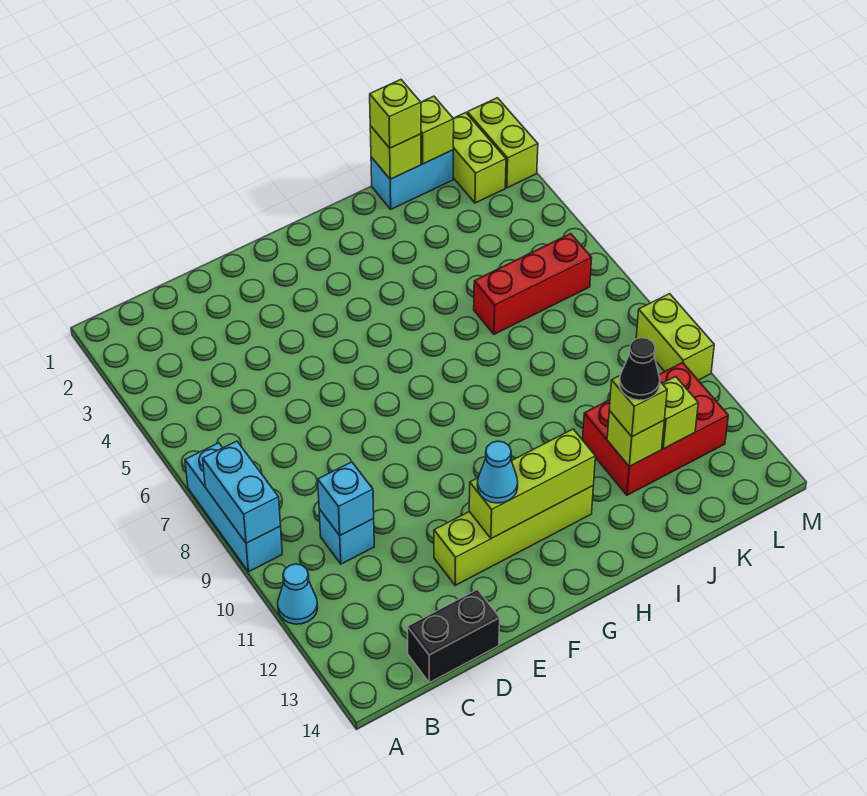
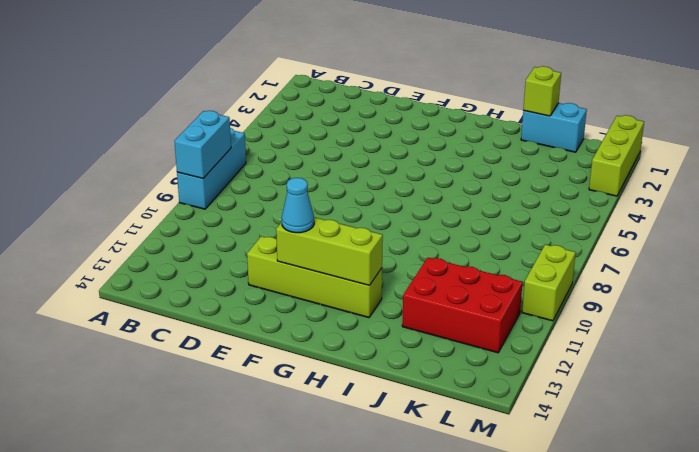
lime 1x3 brick [589,115,644,196] -> lime 1x2 brick [467,98,538,188]
none -> cyan 1x1 cone [278,564,318,624]
none -> cyan 1x1 brick [319,509,374,564]
none -> black 1x2 brick [407,589,500,683]

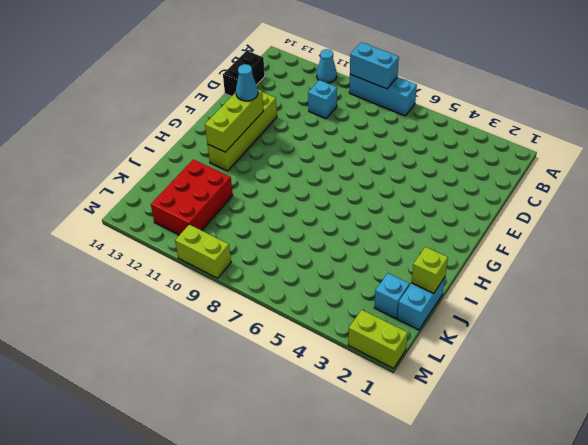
cyan 1x1 brick [374,273,410,319] -> cyan 1x1 brick moved to [318,462,374,535]
none -> red 1x3 brick [474,234,592,334]
none -> lime 1x2 brick [453,113,506,203]
none -> lime 1x1 brick [607,411,664,466]

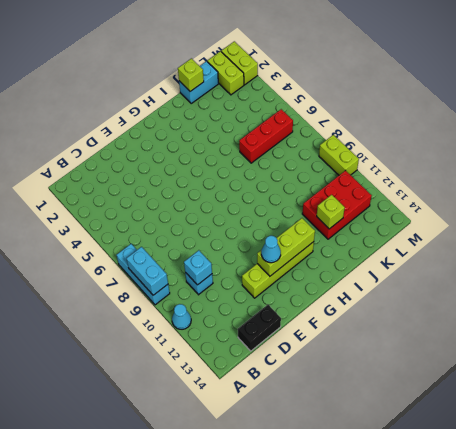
none -> lime 1x1 brick [421,96,454,164]
none -> lime 1x1 brick [662,377,698,449]
none -> lime 1x1 brick [370,80,421,148]

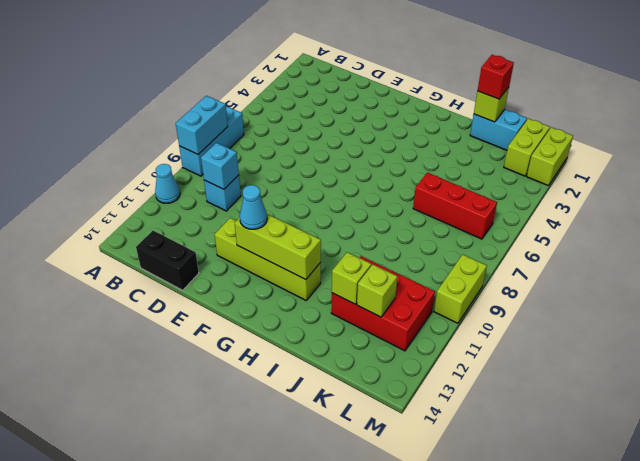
red 1x1 brick [478,55,514,99] -> lime 1x1 brick [370,80,421,148]
none -> lime 1x1 brick [421,96,454,164]
none -> lime 1x1 brick [609,376,667,437]
none -> black 1x1 cone [619,338,660,400]

